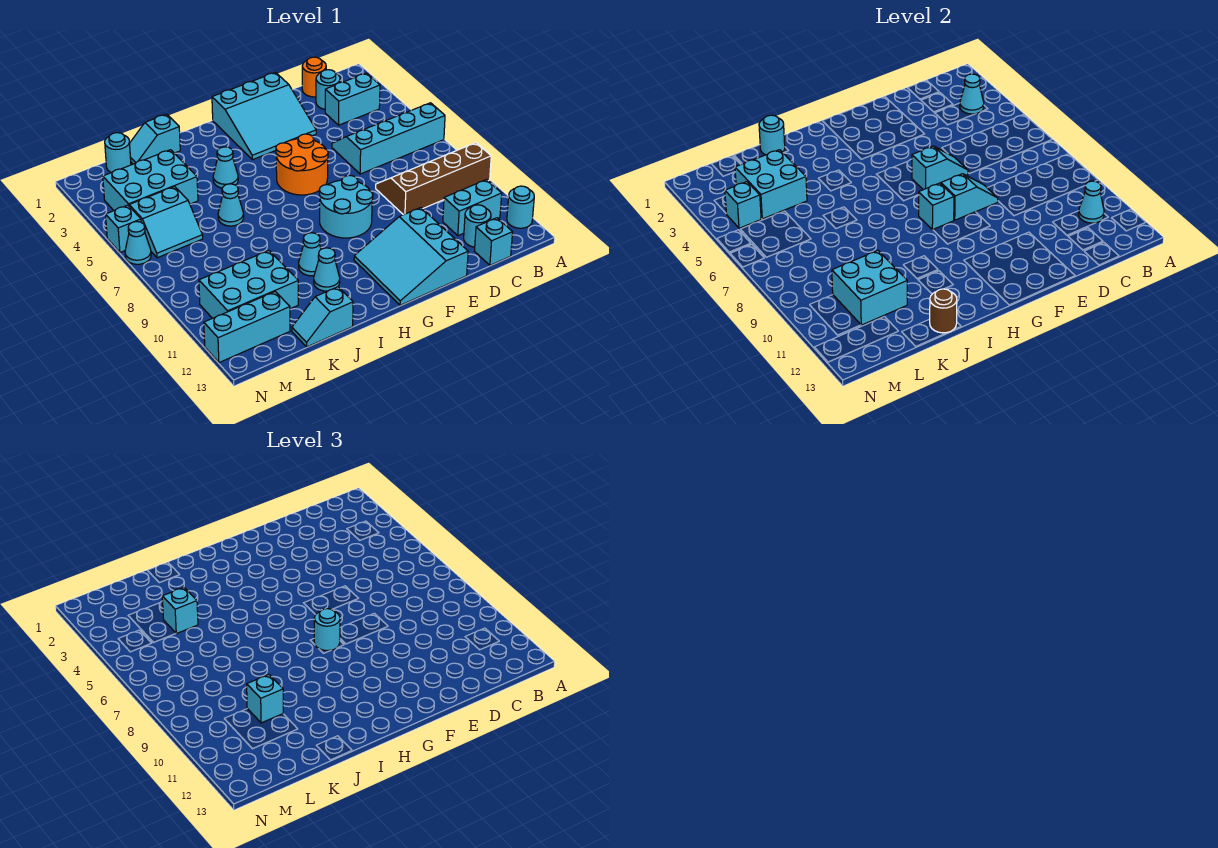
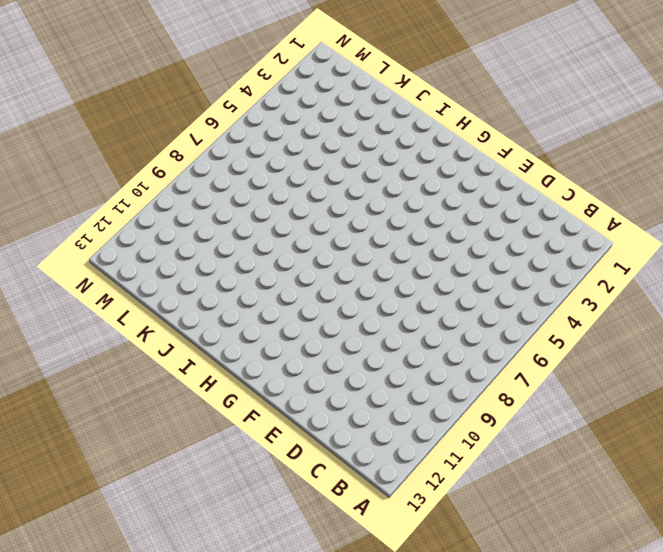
none -> cyan 2x4 slope [332,103,445,174]
none -> brown 2x4 slope [376,143,491,215]
none -> cyan 1x1 round brick [507,186,534,228]
none -> cyan 1x2 brick [325,73,380,125]

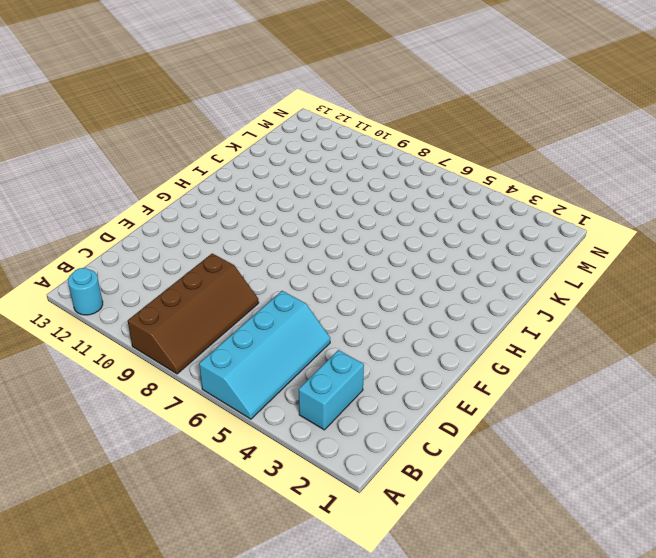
none -> cyan 1x2 brick [443,180,502,236]
none -> orange 1x1 round brick [302,57,326,97]
none -> cyan 1x1 round brick [316,70,340,109]
none -> cyan 1x1 round brick [464,205,491,247]

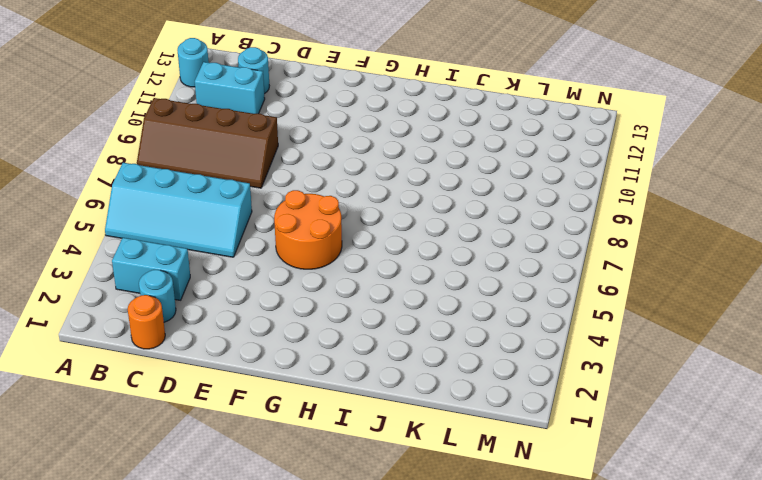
none -> cyan 1x1 brick [475,218,513,265]
none -> cyan 3x3 slope [212,72,316,160]
none -> cyan 3x3 slope [354,208,468,305]
none -> cyan 2x2 round brick [319,175,373,238]

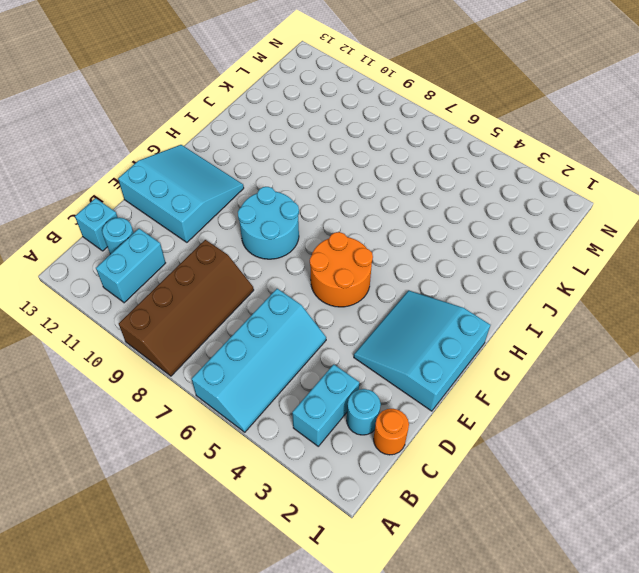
none -> cyan 1x1 round brick [507,186,534,228]
none -> cyan 1x1 cone [213,147,238,188]
none -> cyan 1x1 cone [299,233,321,276]
none -> cyan 1x1 cone [314,248,340,291]

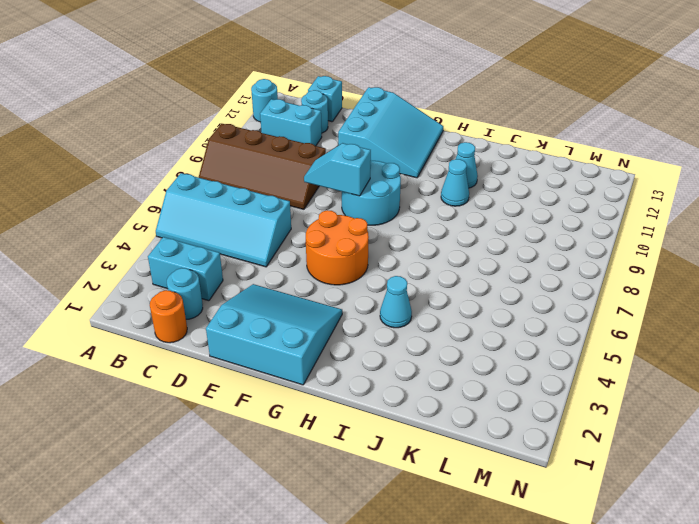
none -> cyan 1x2 slope [130,114,180,164]
none -> cyan 1x1 cone [218,184,244,226]
none -> cyan 1x2 slope [292,287,353,347]
none -> cyan 2x3 brick [103,150,198,210]

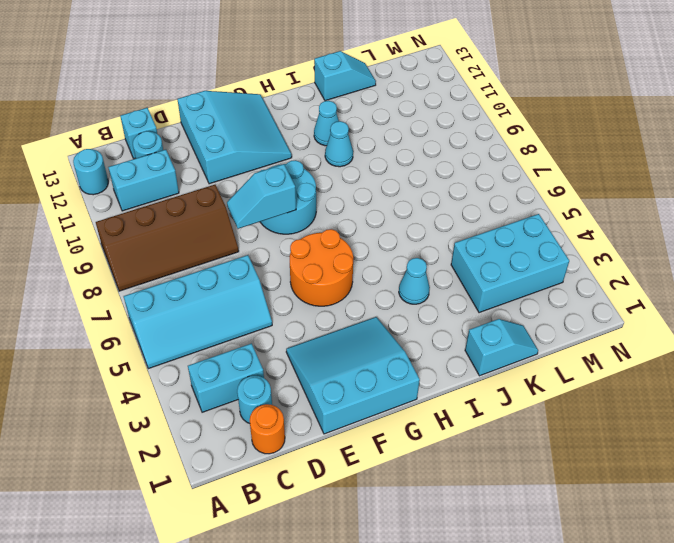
none -> cyan 1x1 cone [218,184,244,226]
none -> cyan 2x3 brick [199,251,298,318]
none -> cyan 1x1 round brick [105,133,131,173]
none -> cyan 2x2 slope [129,187,203,258]

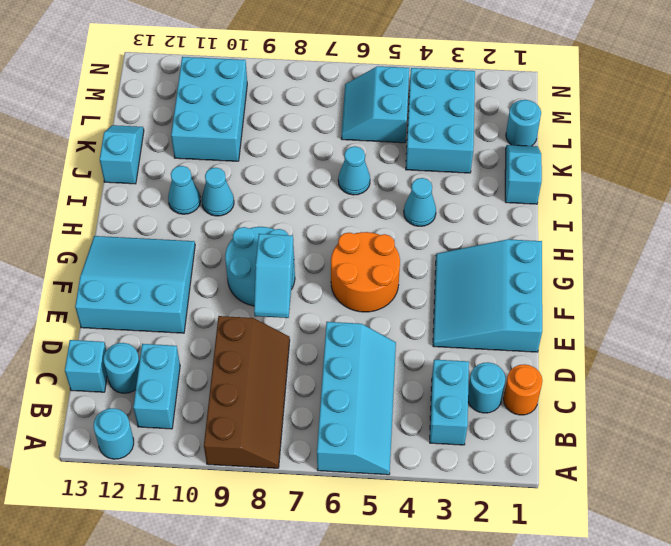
none -> cyan 1x3 brick [204,292,290,363]
none -> cyan 1x1 brick [106,205,141,252]
none -> cyan 1x1 cone [125,222,151,264]
none -> cyan 1x1 cone [960,74,984,114]

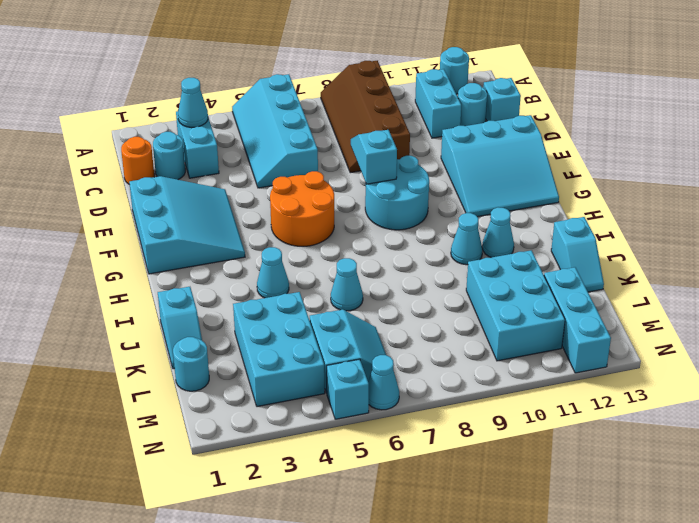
none -> cyan 1x1 cone [1079,181,1104,223]
none -> cyan 1x2 slope [912,146,968,190]
none -> cyan 1x1 brick [919,183,954,230]
none -> cyan 1x1 round brick [759,115,785,155]

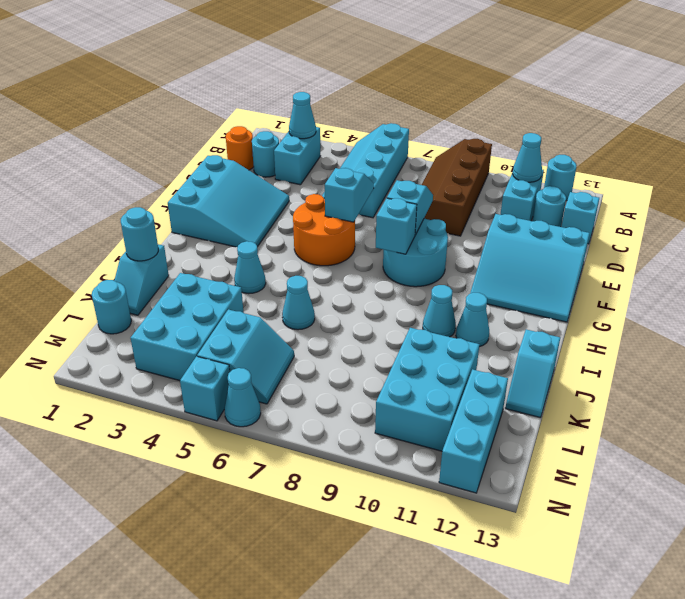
none -> brown 1x1 round brick [930,289,957,333]
none -> cyan 2x2 brick [735,150,807,219]
none -> cyan 2x2 brick [832,251,907,325]
none -> cyan 1x1 brick [725,182,761,228]

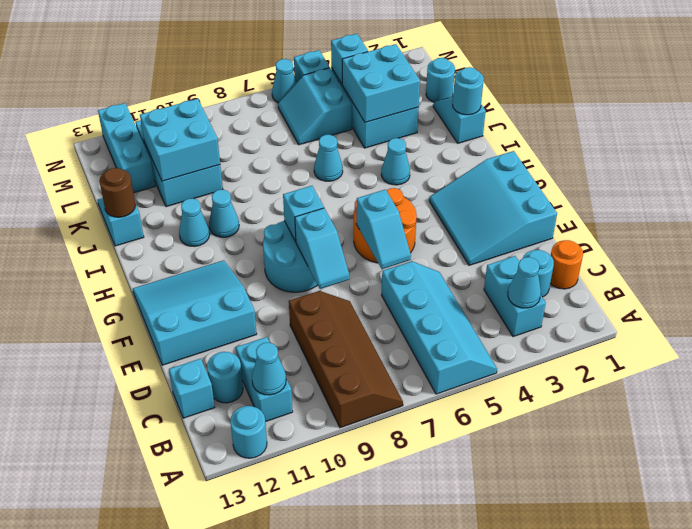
none -> cyan 1x1 round brick [314,609,340,651]
none -> cyan 1x1 brick [162,588,198,634]
none -> cyan 1x1 brick [247,675,283,723]

